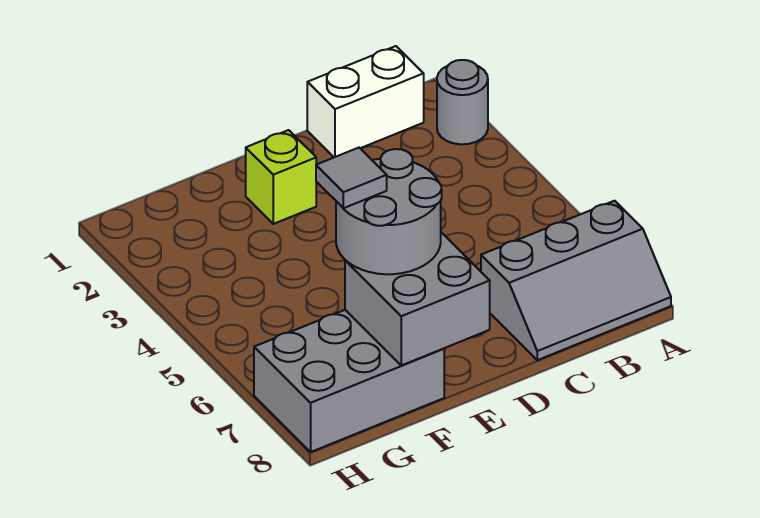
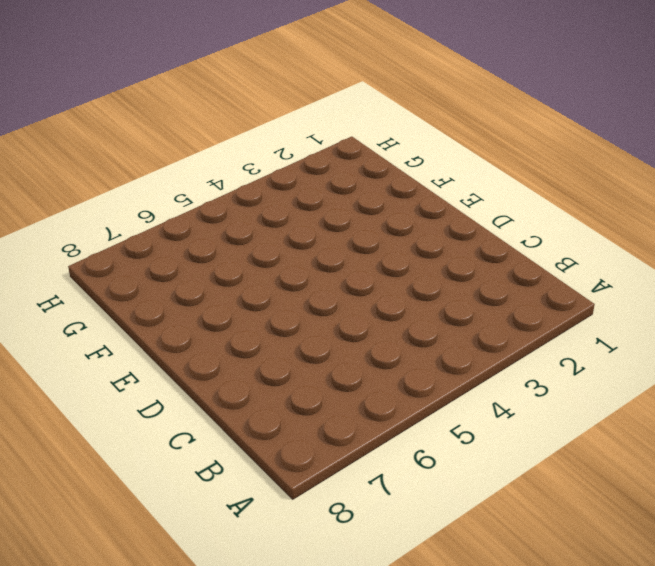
none -> grey 1x1 round brick [437,60,488,144]
none -> grey 2x3 slope [481,201,671,360]

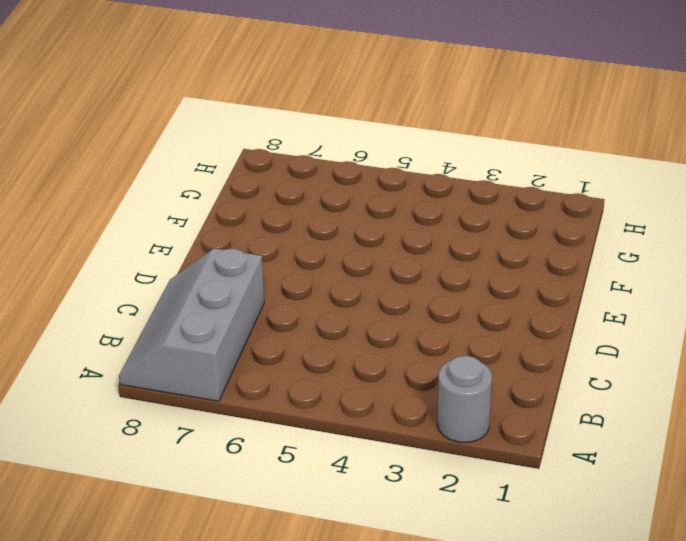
none -> white 1x2 brick [307,46,424,157]
none -> lime 1x1 brick [246,130,316,224]

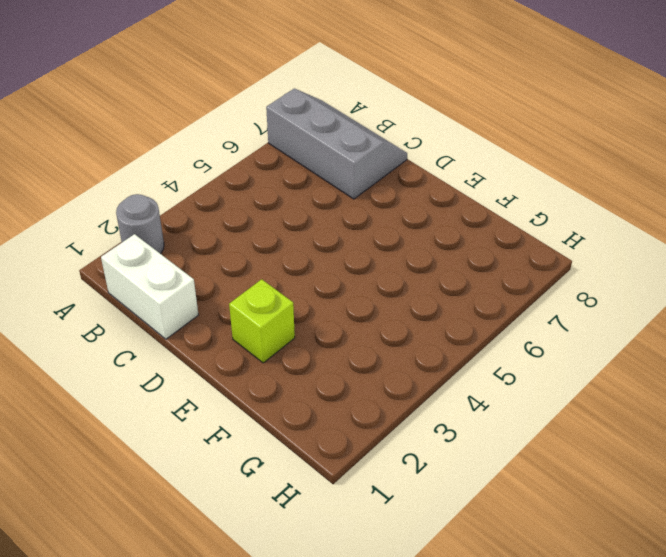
none -> grey 2x3 brick [254,310,444,452]
none -> grey 2x2 brick [345,232,490,365]

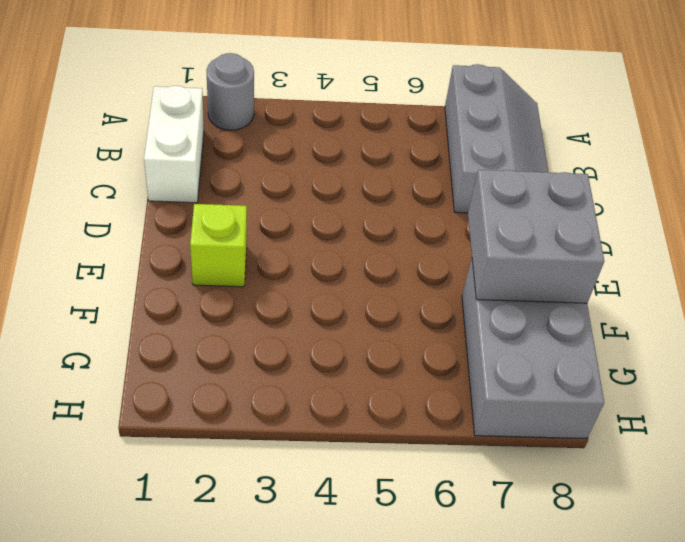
none -> grey 2x2 round brick [336,149,442,274]
none -> grey 1x1 tile [316,148,387,208]

